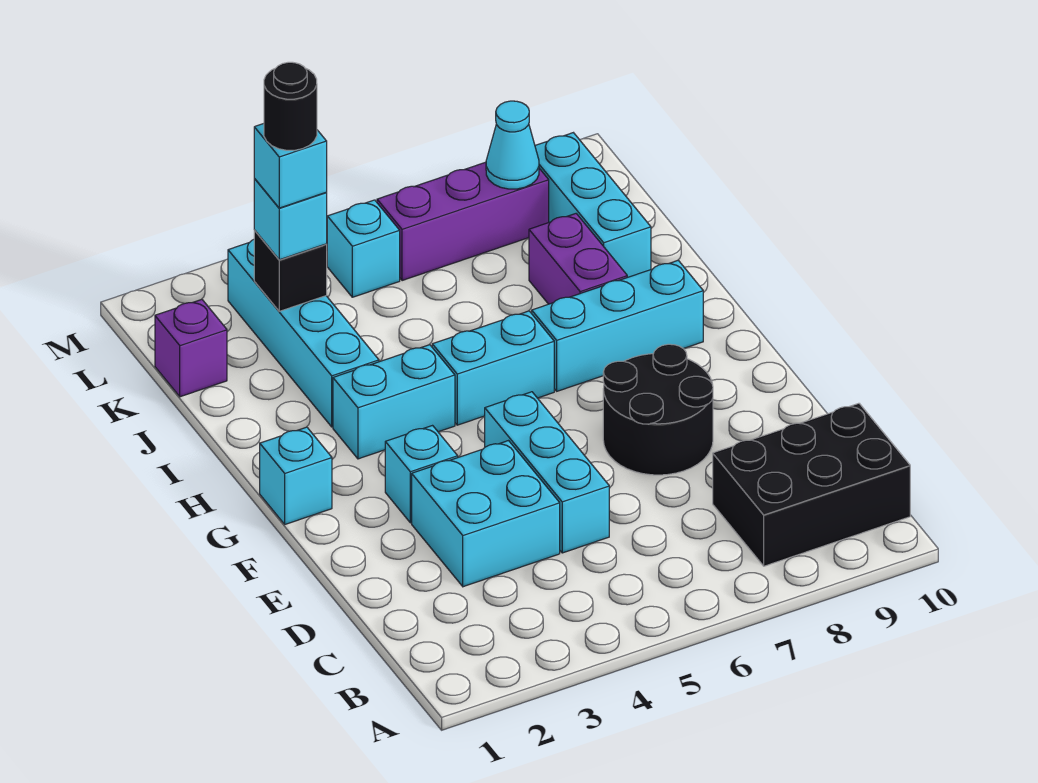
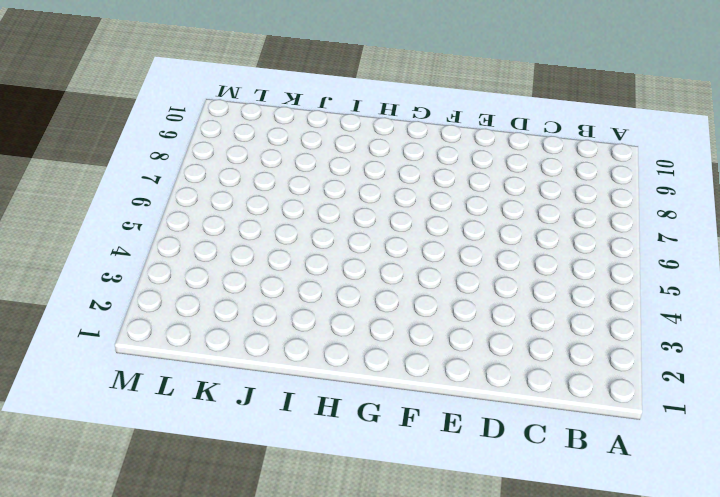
none -> black 2x3 brick [713,403,910,566]
none -> cyan 2x2 brick [412,441,560,587]
none -> cyan 1x3 brick [485,392,609,553]

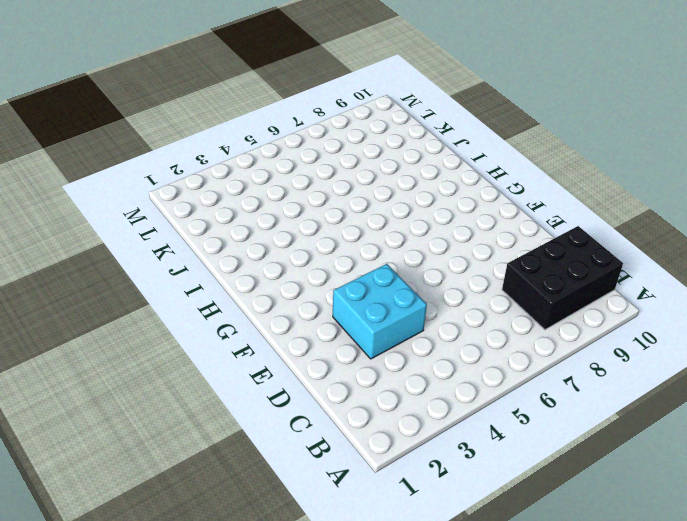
none -> cyan 1x3 brick [485,392,609,553]
none -> black 2x2 round brick [603,344,713,475]
none -> cyan 1x1 brick [385,426,458,523]

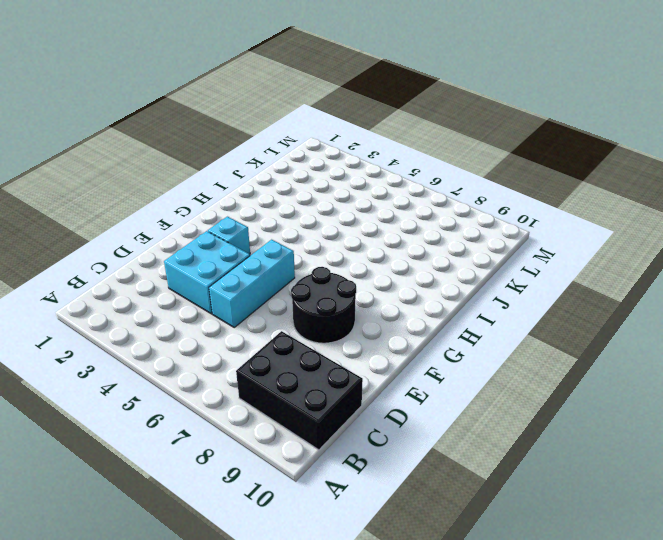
none -> cyan 1x1 brick [260,427,332,524]
none -> cyan 1x2 brick [333,345,455,459]
none -> cyan 1x2 brick [432,311,554,425]

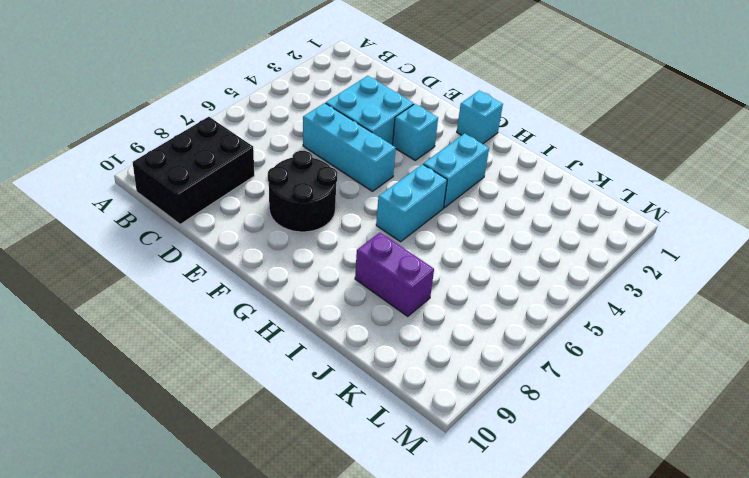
none -> cyan 1x3 brick [532,260,703,391]
none -> cyan 1x4 brick [228,240,379,427]
none -> cyan 1x3 brick [535,133,651,277]

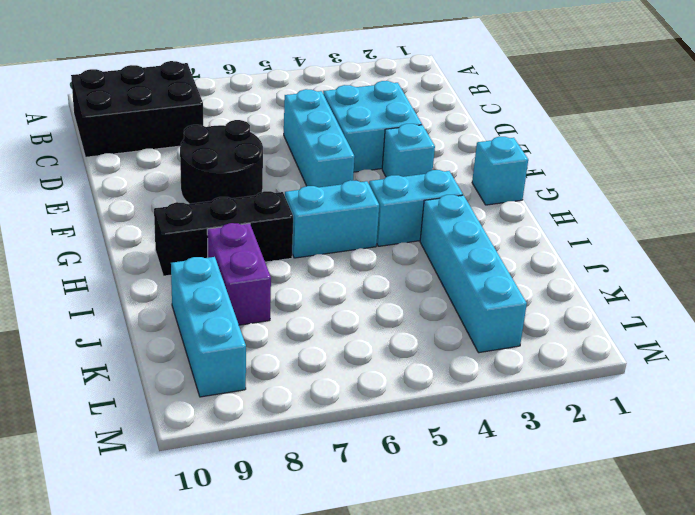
black 1x3 brick [154,191,293,276] -> cyan 1x3 brick [532,260,703,391]
none -> purple 1x1 brick [155,299,227,397]
none -> cyan 1x1 brick [327,200,400,297]
none -> purple 1x3 brick [377,162,549,281]

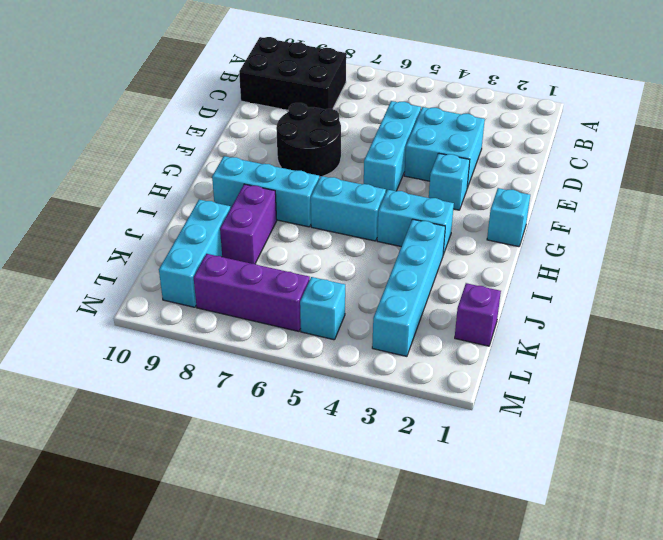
none -> black 1x1 brick [254,230,327,311]
none -> cyan 1x1 cone [486,101,539,189]
none -> cyan 1x1 brick [254,179,327,260]

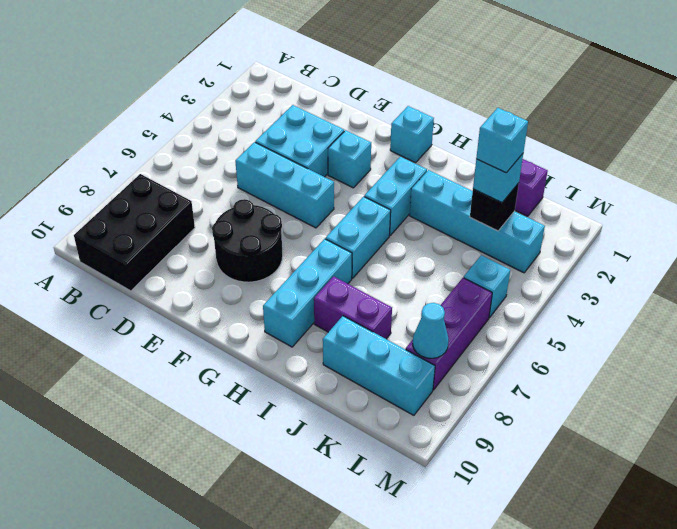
none -> black 1x1 round brick [264,62,317,150]

